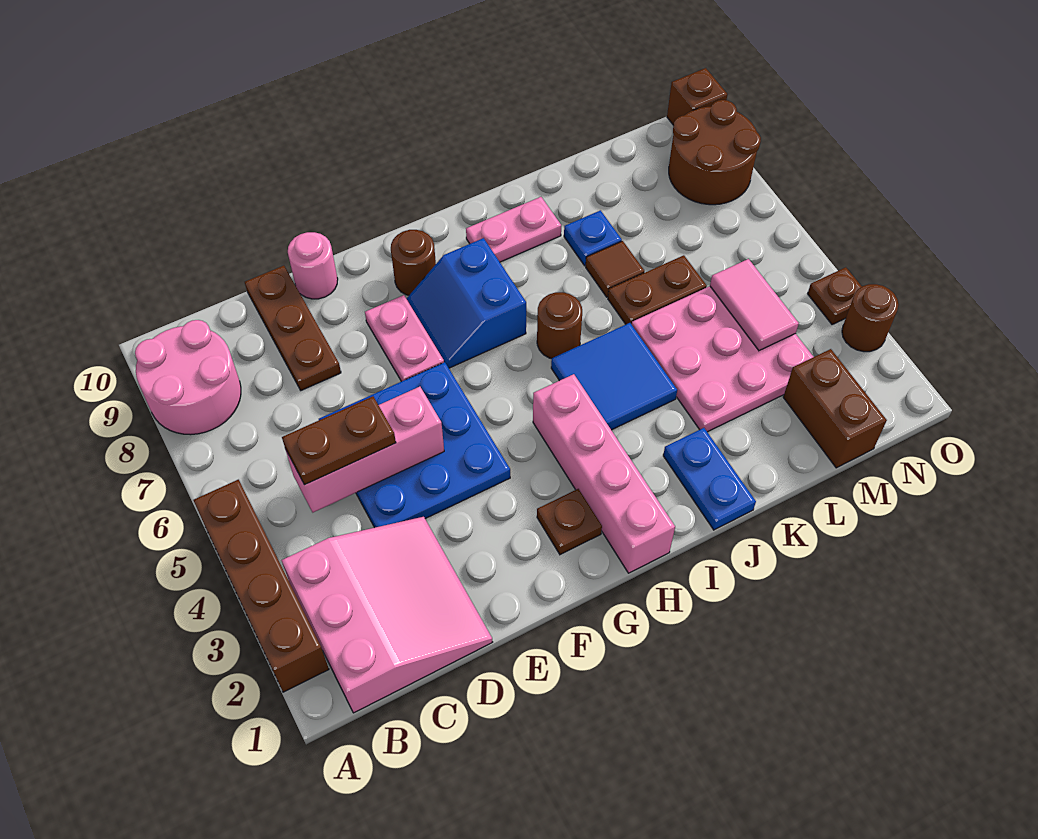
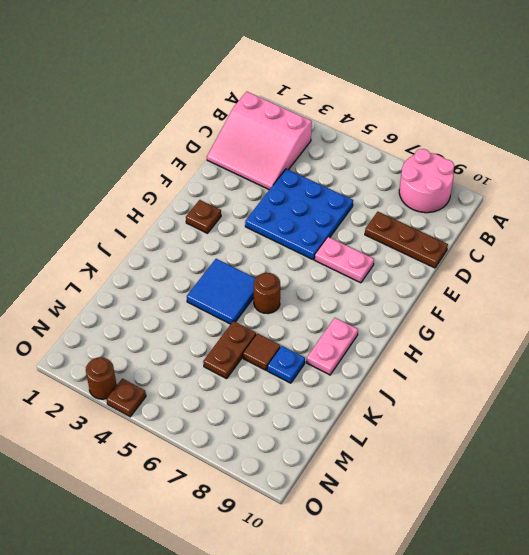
none -> brown 1x4 brick [193,480,329,692]
none -> pink 1x1 round brick [288,232,338,299]
none -> blue 2x2 slope [407,238,526,368]

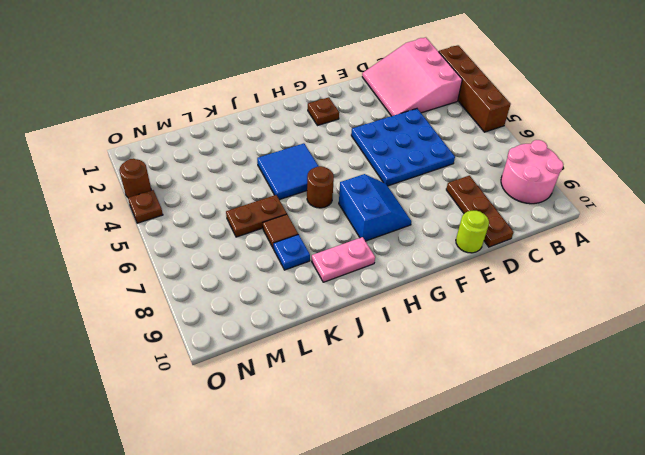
lime 1x1 round brick [456,211,489,253] -> pink 1x1 round brick [288,232,338,299]
none -> pink 1x2 plate [365,295,444,382]
none -> brown 1x1 round brick [391,230,436,295]
none -> pink 1x4 brick [533,374,675,573]

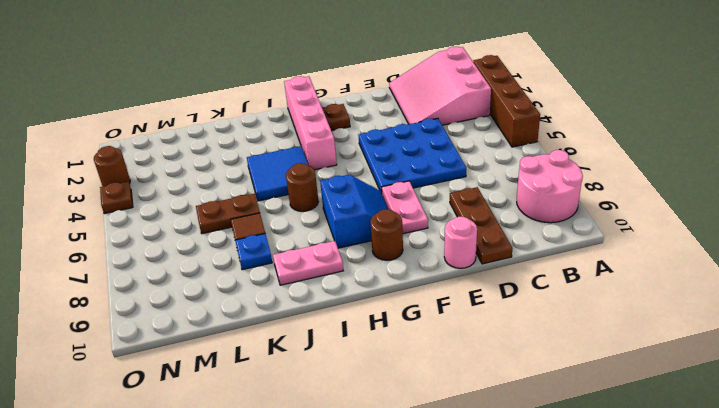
none -> blue 1x2 plate [663,428,756,530]
none -> pink 3x3 plate [632,286,813,432]
none -> brown 1x2 brick [783,349,887,468]

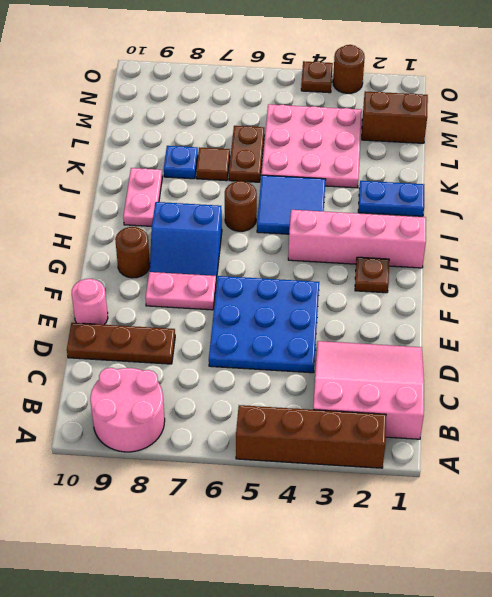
none -> brown 2x2 round brick [669,100,761,205]
none -> brown 1x1 brick [667,68,727,125]
none -> pink 1x3 brick [285,387,444,512]

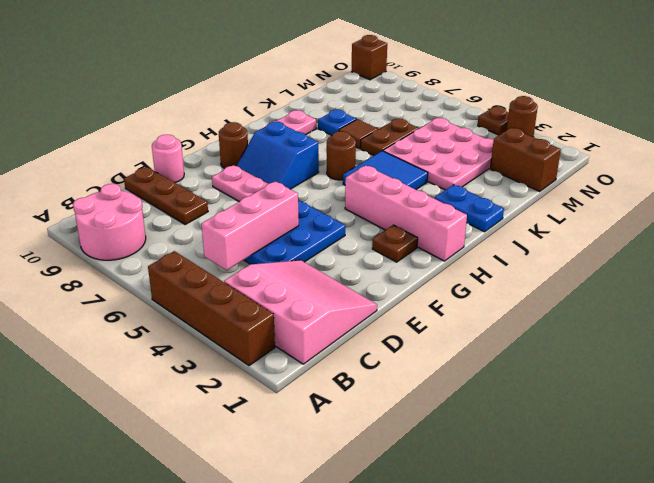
none -> brown 2x2 round brick [669,100,761,205]
none -> pink 1x2 tile [710,259,799,351]
none -> brown 1x2 plate [282,396,396,485]

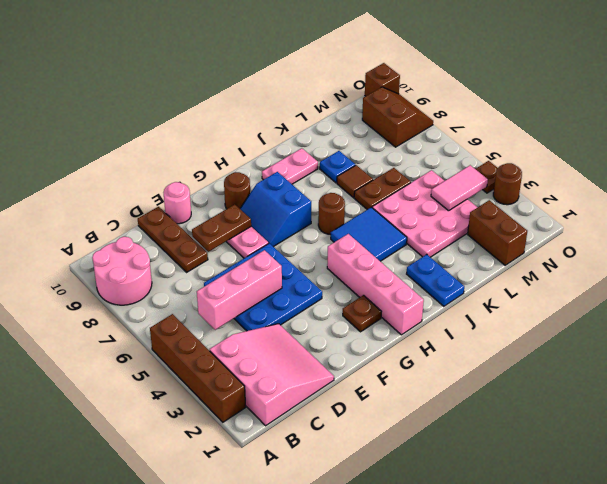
brown 1x2 plate [192,204,251,252] -> brown 1x2 plate moved to [282,396,396,485]
pink 1x2 tile [431,165,488,211] -> pink 1x2 tile turned to [710,259,799,351]
brown 2x2 slope [362,87,433,147] -> brown 2x2 round brick [669,100,761,205]

